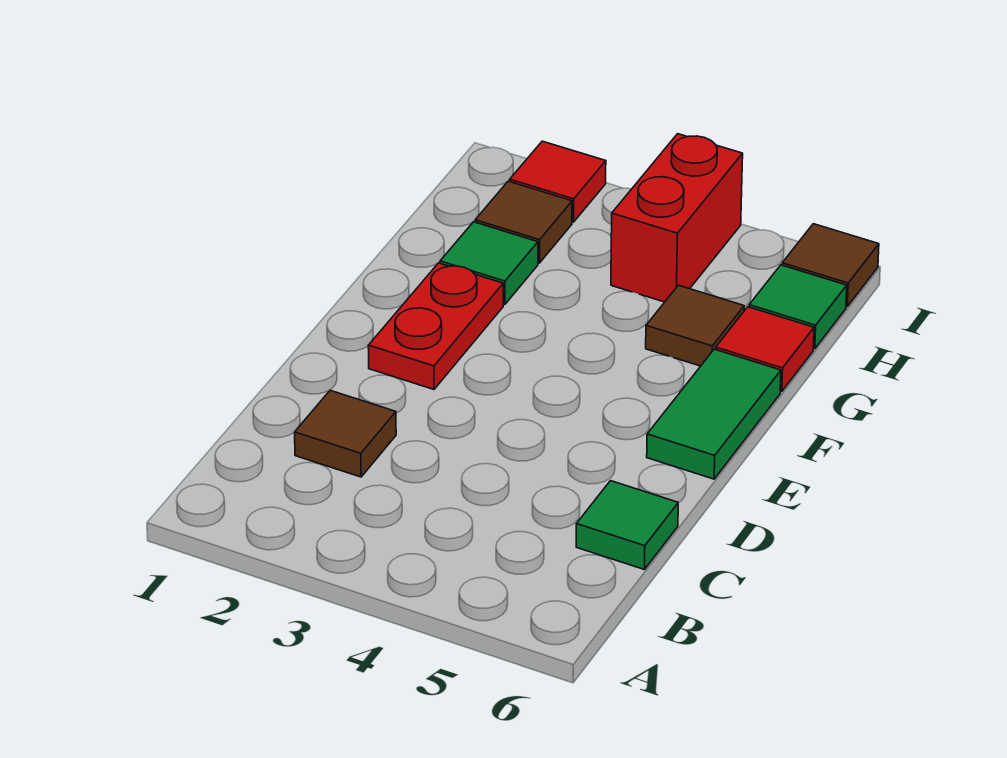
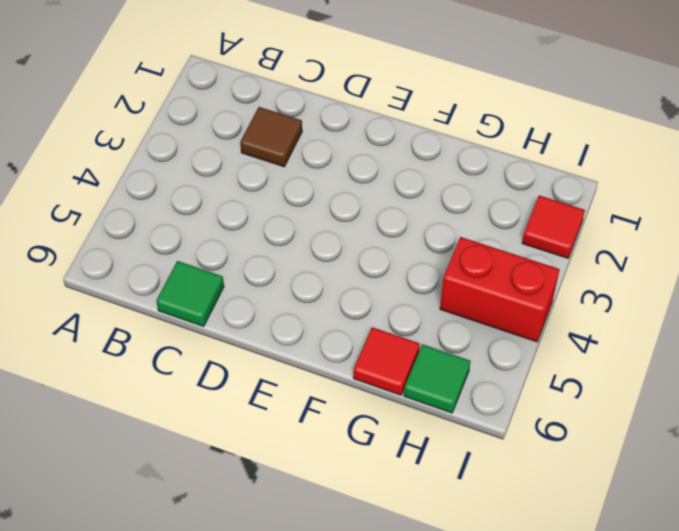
none -> red 1x2 plate [368,263,503,389]
none -> green 1x2 tile [647,349,781,479]
none -> green 1x1 tile [440,222,538,305]

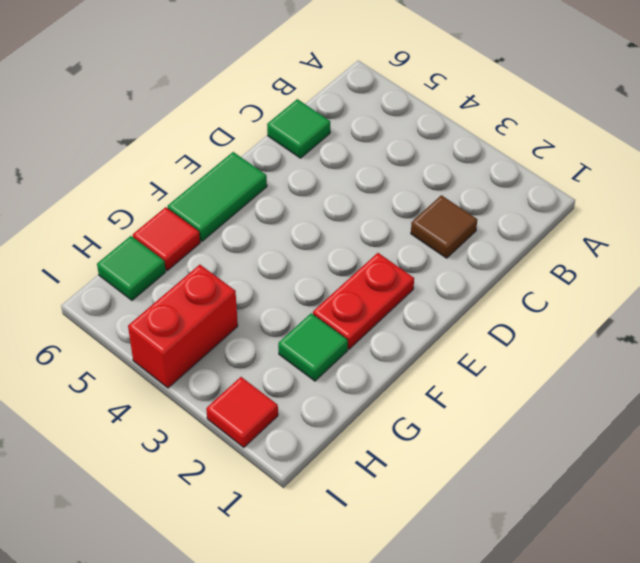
none -> brown 1x1 tile [646,285,744,366]
none -> brown 1x1 tile [475,181,572,263]
none -> brown 1x1 tile [782,224,879,306]

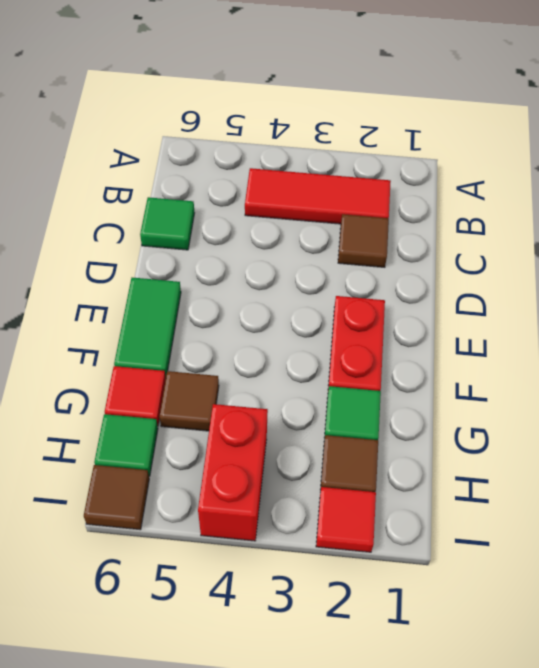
red 1x3 tile [245,168,391,224] -> none

